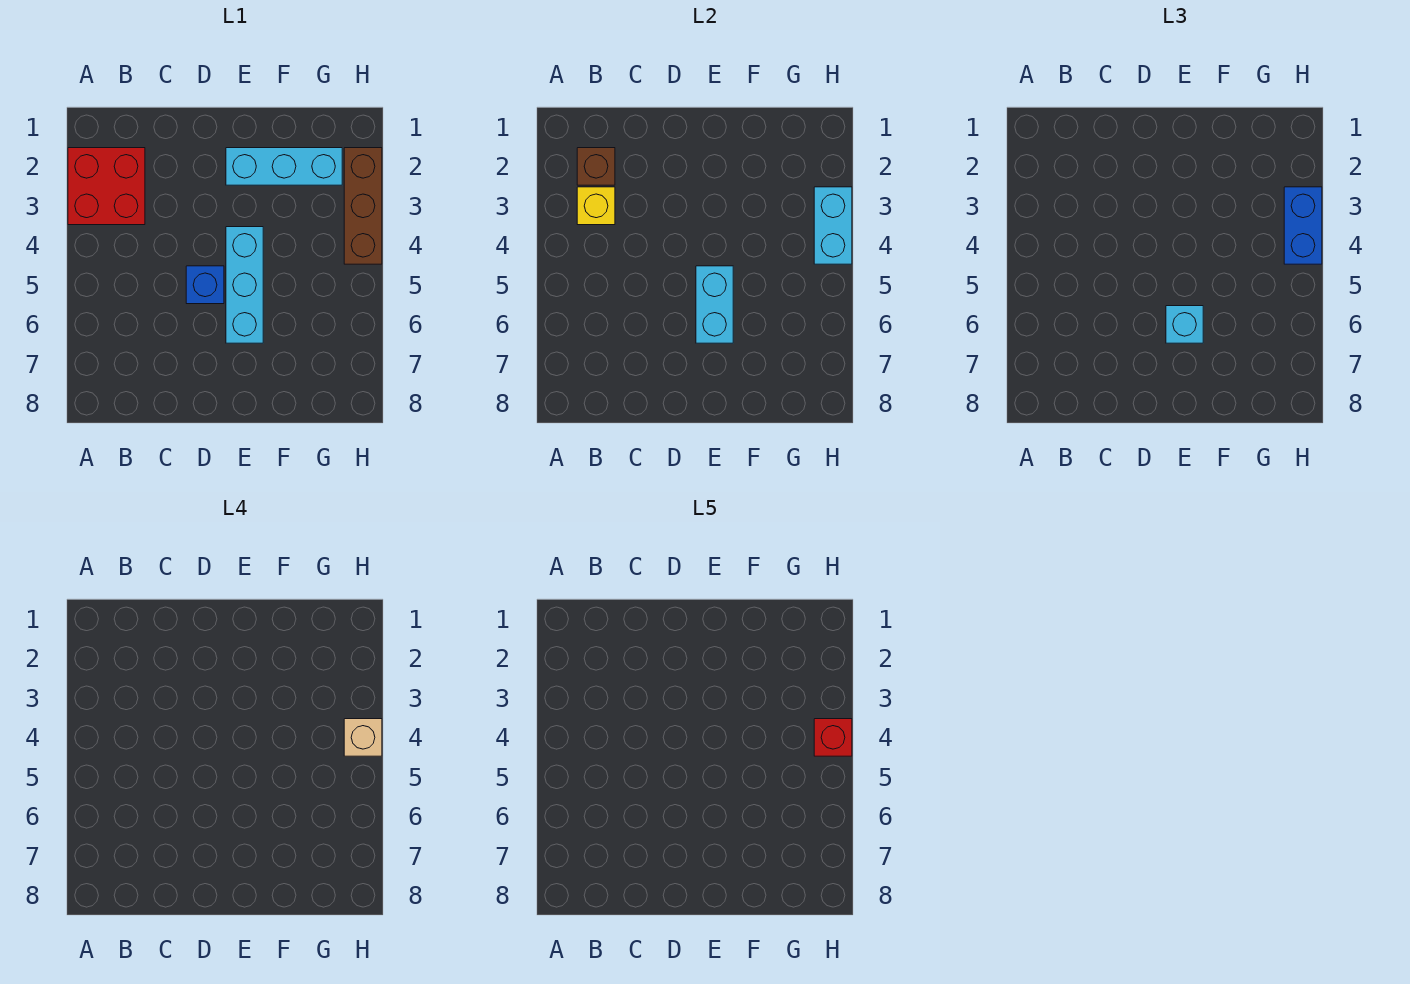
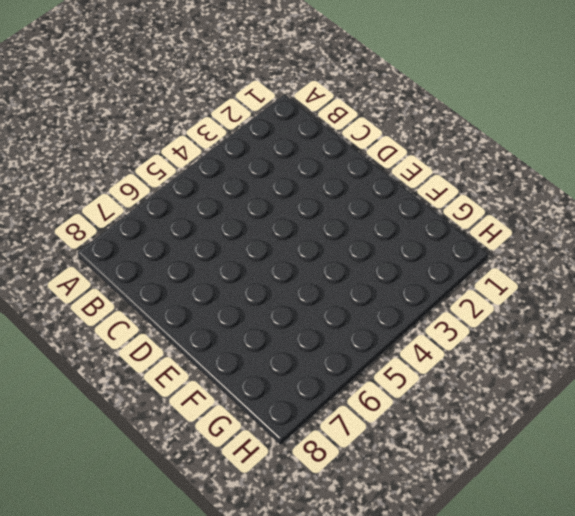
none -> red 2x2 brick [68,148,145,225]
none -> blue 1x1 brick [186,266,224,304]
none -> cyan 1x3 brick [226,148,342,185]

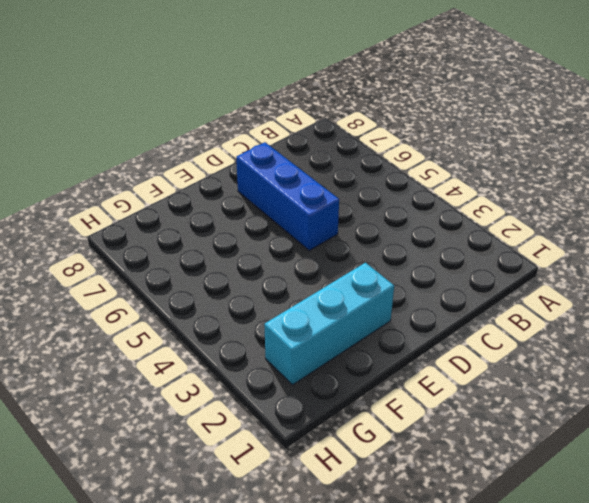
blue 1x3 brick [236,142,339,250] -> blue 1x1 brick [186,266,224,304]
none -> red 2x2 brick [68,148,145,225]
none -> cyan 1x3 brick [226,227,263,343]
none -> brown 1x3 brick [344,148,382,264]

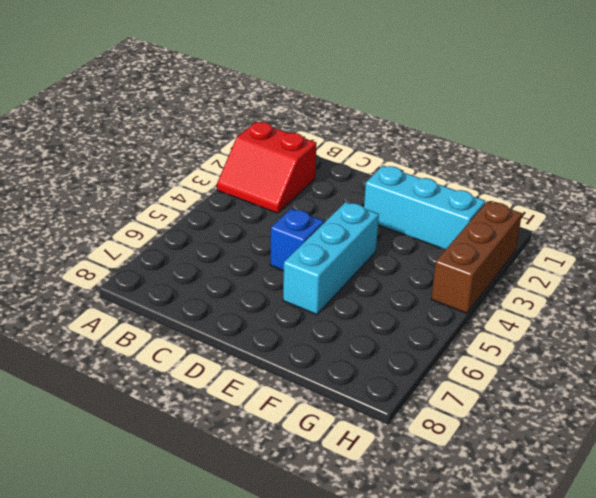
red 2x2 slope [217,122,317,213] -> red 2x2 brick [68,148,145,225]
none -> brown 1x1 brick [577,148,615,185]
none -> yellow 1x1 brick [577,187,615,225]
none -> cyan 1x2 brick [696,266,733,343]

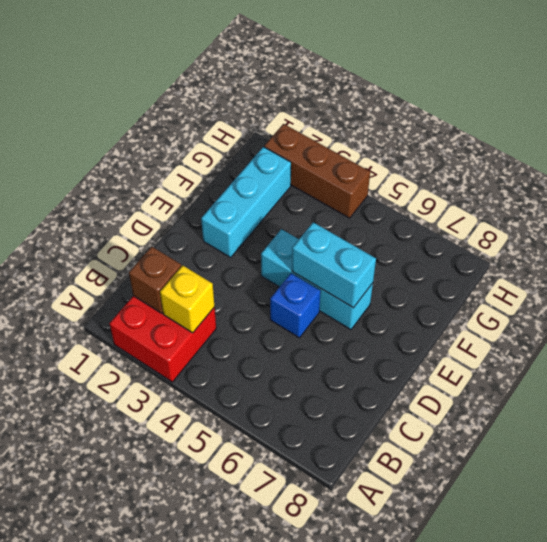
none -> cyan 1x2 brick [814,187,852,264]
none -> cyan 1x1 brick [1166,306,1203,343]
none -> blue 1x2 brick [1284,187,1322,264]

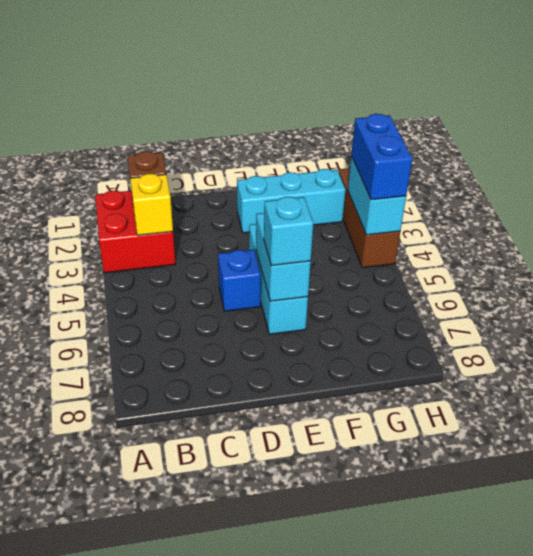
none -> tan 1x1 brick [344,719,382,756]
none -> red 1x1 brick [814,719,852,756]

